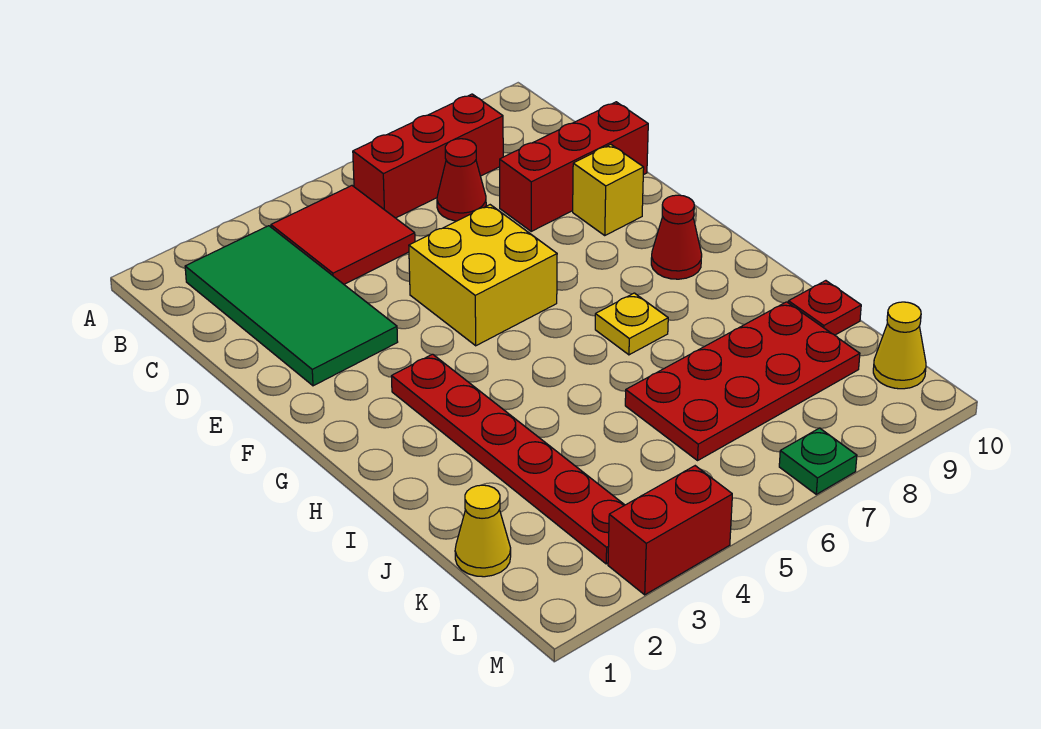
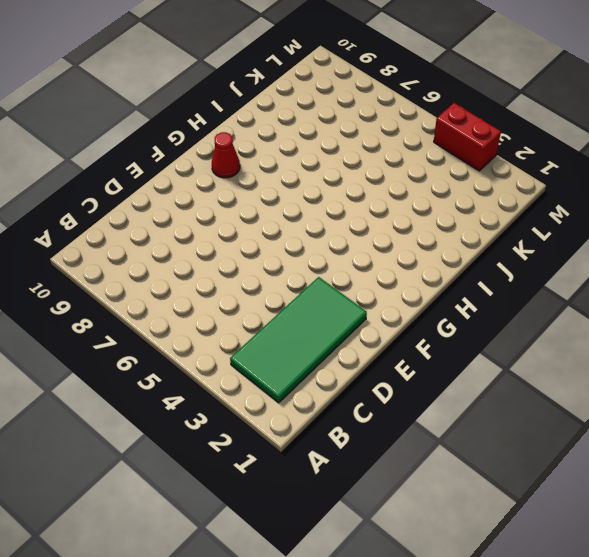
none -> red 2x2 tile [271,186,415,284]
none -> red 1x3 brick [353,94,503,218]
none -> red 1x1 cone [437,139,486,221]

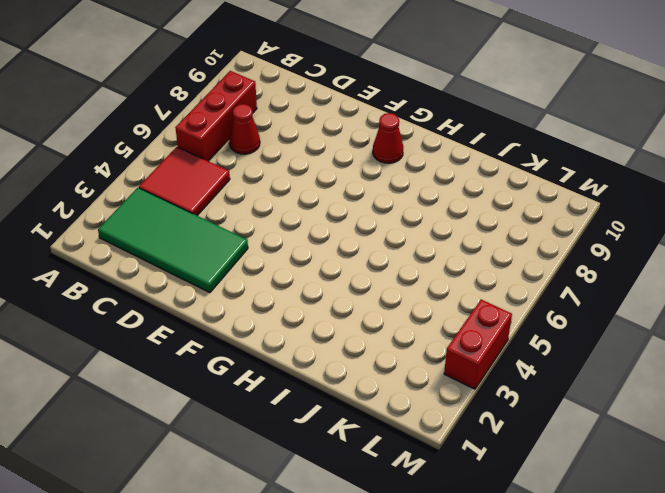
none -> red 1x3 brick [500,102,648,231]
none -> yellow 2x2 brick [409,205,557,346]
none -> yellow 1x1 brick [573,144,644,235]

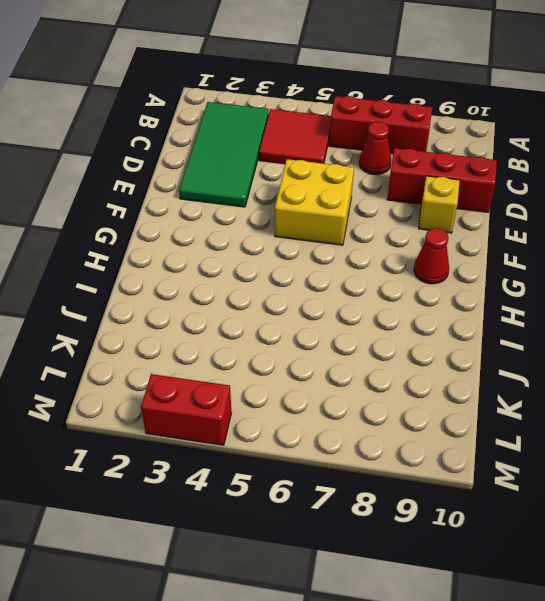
none -> red 1x6 plate [392,354,624,564]
none -> yellow 1x1 plate [595,293,668,355]
none -> red 2x4 plate [625,302,860,460]

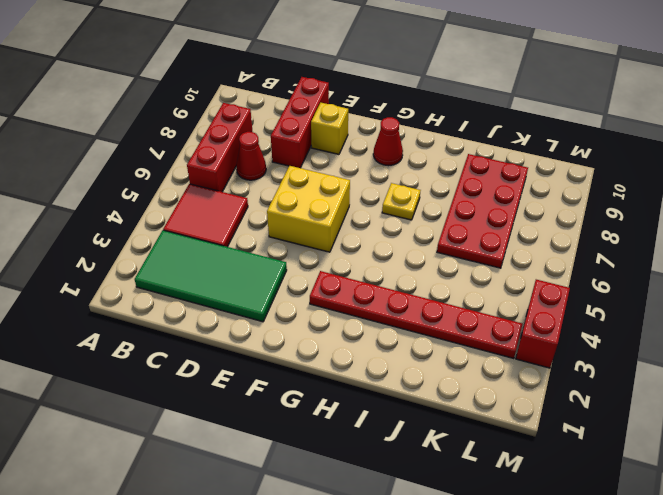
none -> red 1x1 plate [788,281,861,335]
none -> yellow 1x1 cone [455,485,511,577]
none -> yellow 1x1 cone [873,302,926,389]

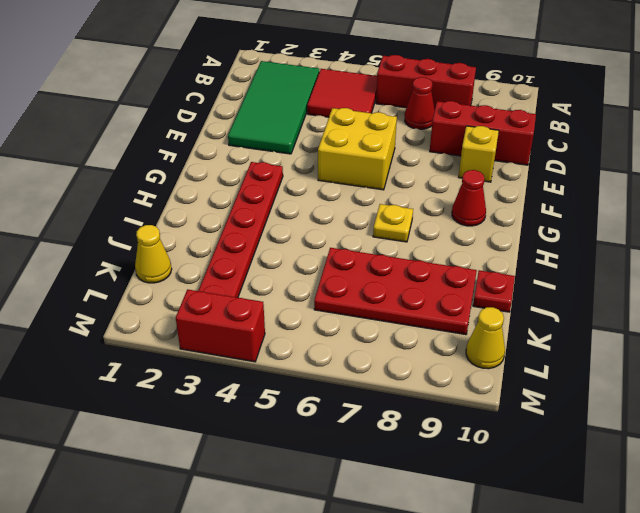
none -> green 1x1 plate [779,428,857,494]

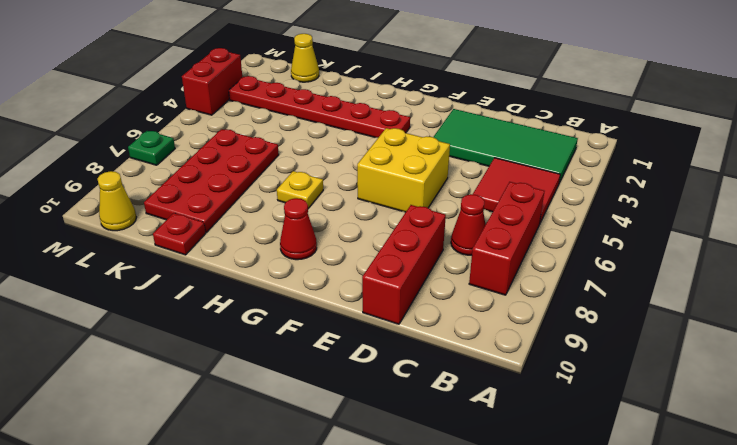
none -> yellow 1x1 brick [573,144,644,235]

